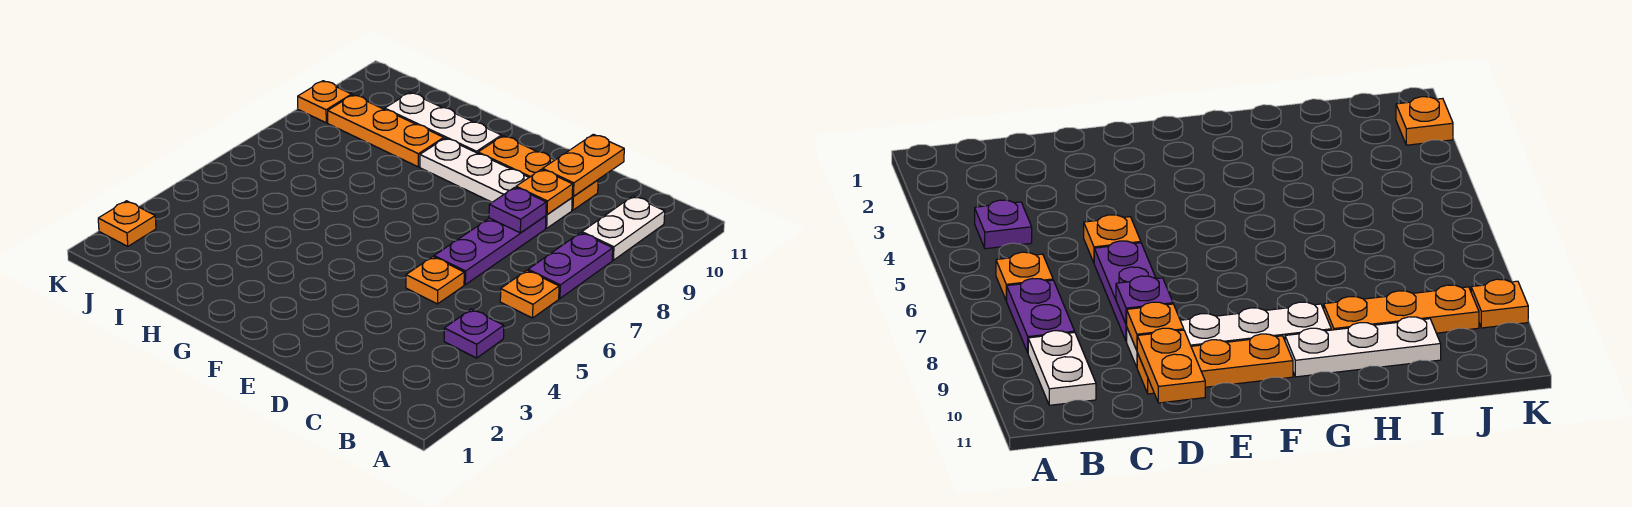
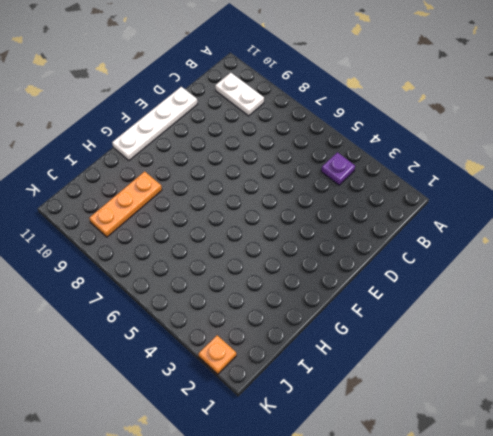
white 1x4 plate [112,87,197,160] -> white 1x4 plate moved to [420,138,572,228]
none -> orange 1x1 plate [500,270,559,318]
none -> purple 1x2 plate [528,233,613,298]
none -> orange 1x1 plate [406,257,464,304]

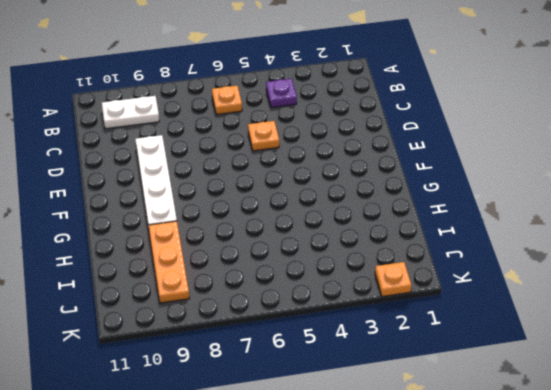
none -> purple 1x2 plate [528,233,613,298]
none -> purple 1x3 plate [434,216,546,285]
none -> orange 1x3 plate [478,136,598,210]

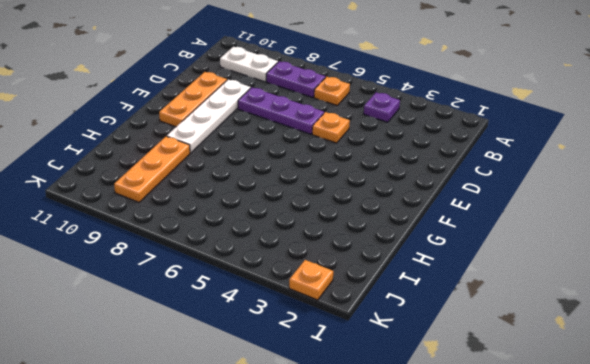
none -> white 1x3 plate [385,93,501,153]
none -> orange 1x1 plate [298,81,352,123]
none -> purple 1x1 plate [489,187,546,233]

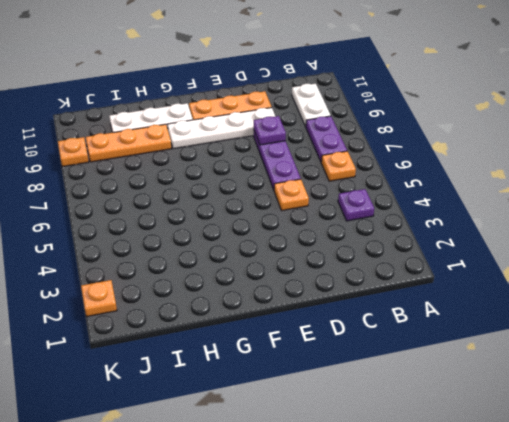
none -> orange 1x1 plate [516,169,573,214]
none -> orange 1x2 plate [543,134,624,196]

